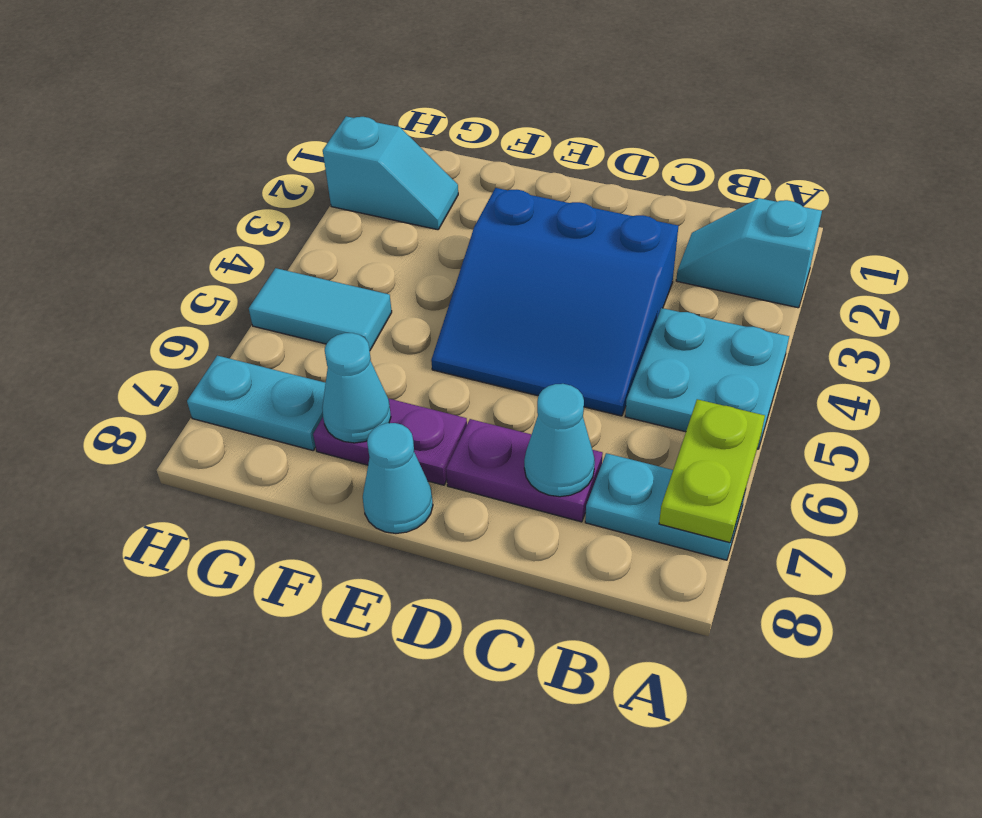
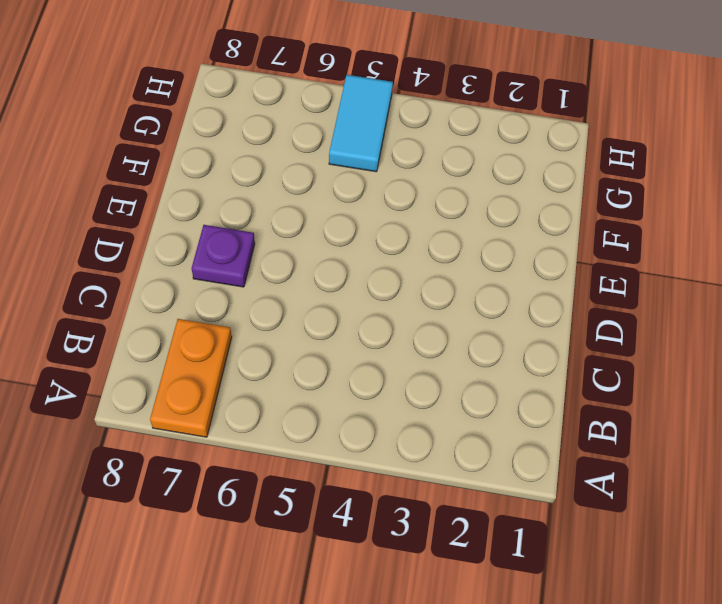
orange 1x2 plate [150,319,232,437] -> cyan 1x2 plate [585,453,745,560]
purple 1x1 plate [192,225,255,287] -> purple 1x2 plate [446,419,603,522]
none -> cyan 1x2 slope [676,198,822,308]
none -> cyan 2x2 plate [625,308,789,449]
none -> blue 3x3 slope [431,188,678,416]

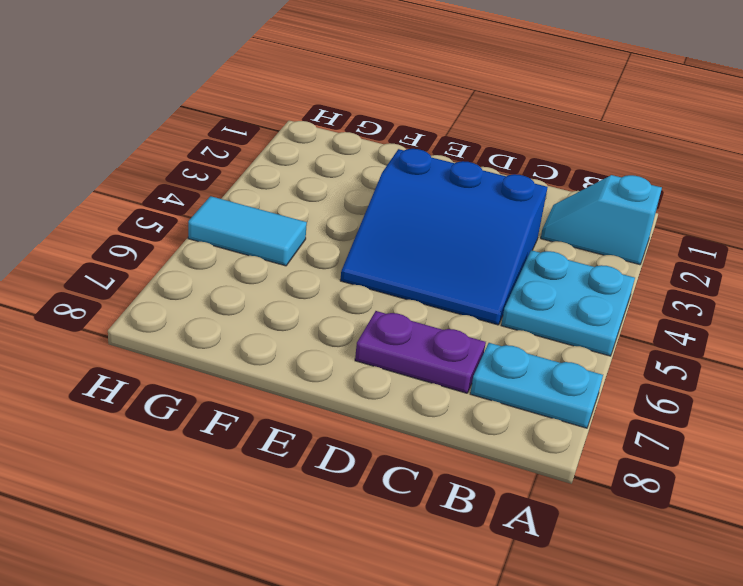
none -> purple 1x2 plate [313,398,467,485]
none -> cyan 1x1 cone [363,423,433,533]
none -> cyan 1x2 slope [323,116,458,230]

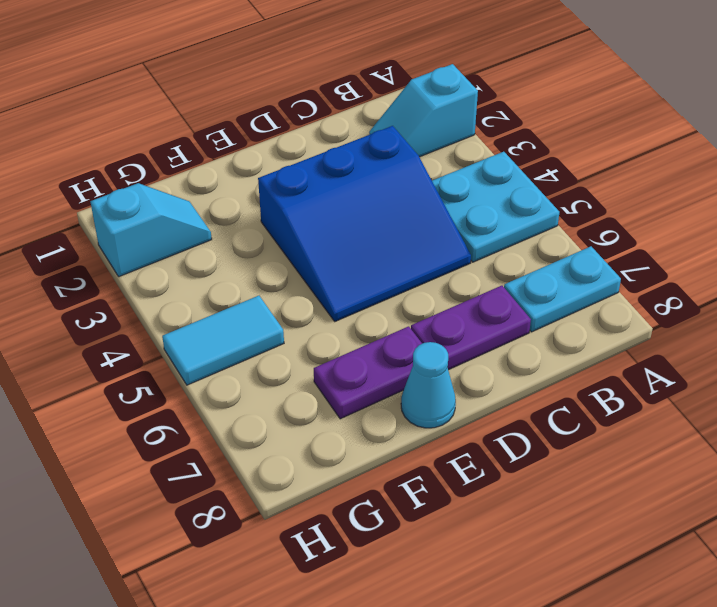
none -> cyan 1x2 plate [187,356,326,451]
none -> lime 1x2 plate [659,399,765,543]
none -> cyan 1x1 cone [524,384,595,497]

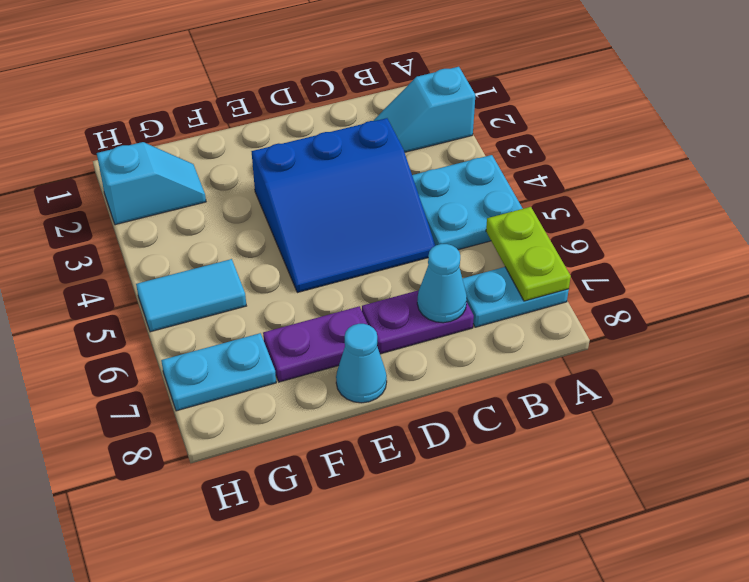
none -> cyan 1x1 cone [322,333,391,443]

